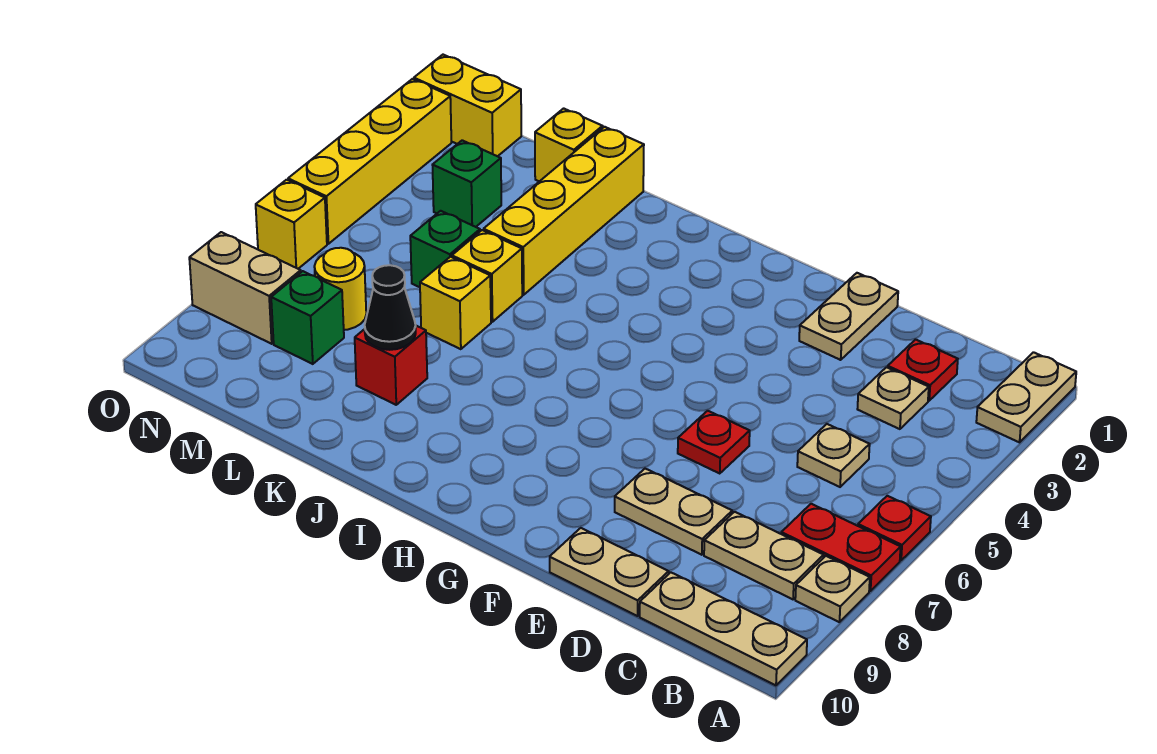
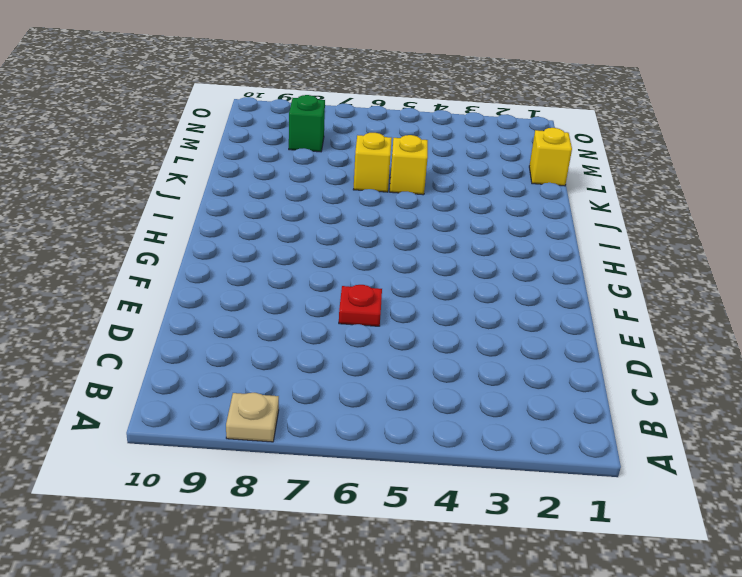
none -> tan 1x2 plate [976,352,1076,442]
none -> red 1x1 plate [858,496,931,560]
none -> red 1x2 plate [781,504,901,591]

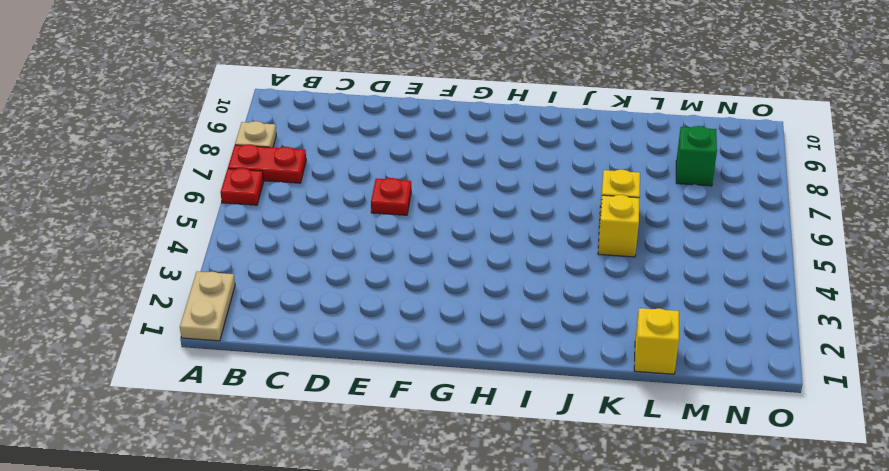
none -> tan 1x3 plate [640,572,807,685]
none -> tan 1x2 plate [704,512,824,599]
none -> red 1x1 plate [888,340,958,401]

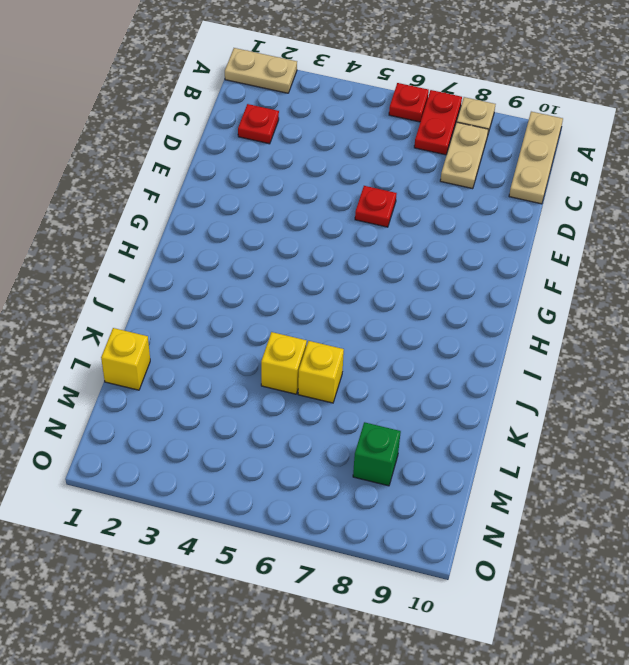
none -> tan 1x1 plate [858,367,929,429]
none -> tan 1x1 plate [797,424,870,487]
none -> tan 1x2 plate [615,469,732,555]

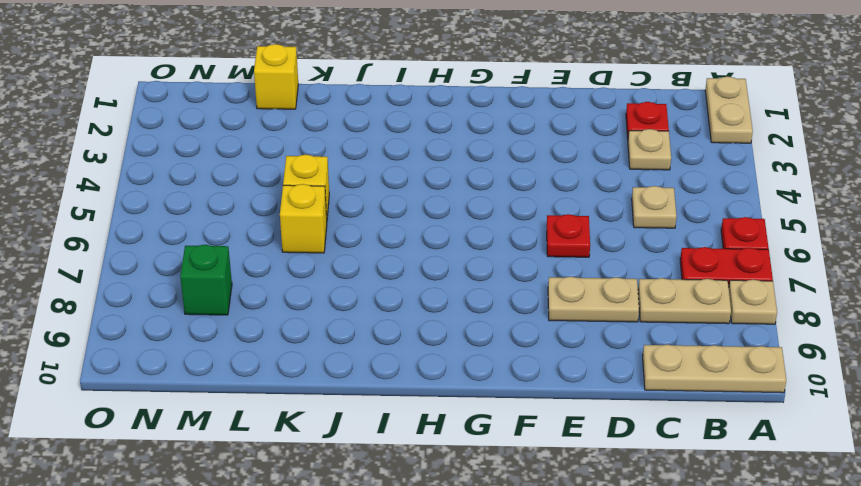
none -> tan 1x2 plate [550,528,669,616]
none -> tan 1x2 plate [799,273,898,360]
none -> yellow 1x4 brick [484,127,644,295]

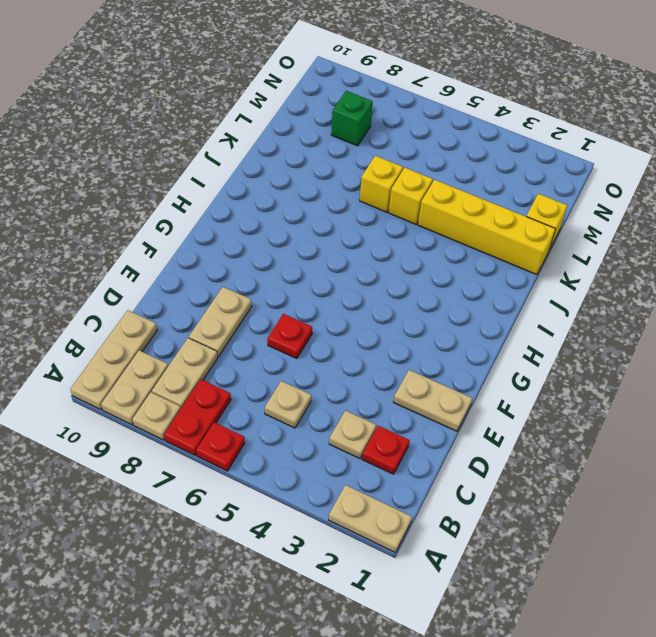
tan 1x2 plate [101,350,168,425] -> tan 1x2 plate moved to [550,528,669,616]
none -> red 1x1 brick [355,326,427,405]
none -> green 1x1 brick [410,211,480,287]
none -> green 1x1 brick [433,140,501,227]

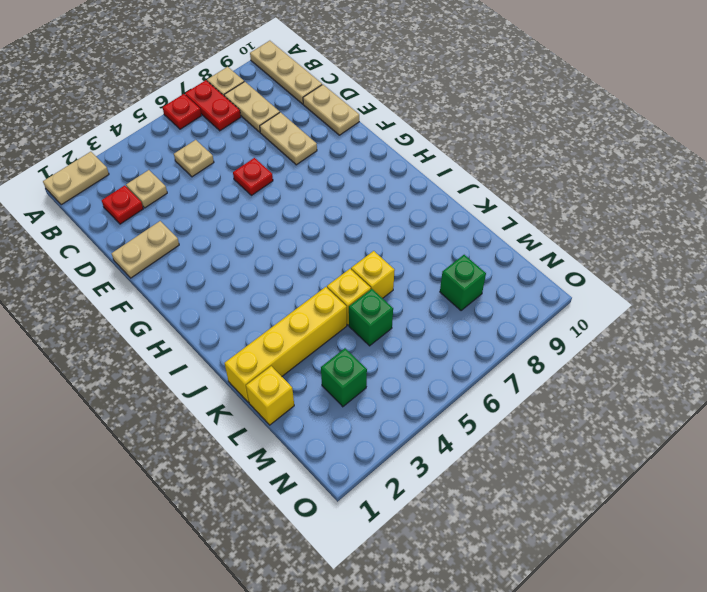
none -> red 1x1 brick [355,326,427,405]
none -> yellow 1x1 round brick [314,248,366,330]
none -> yellow 1x2 brick [414,55,521,156]

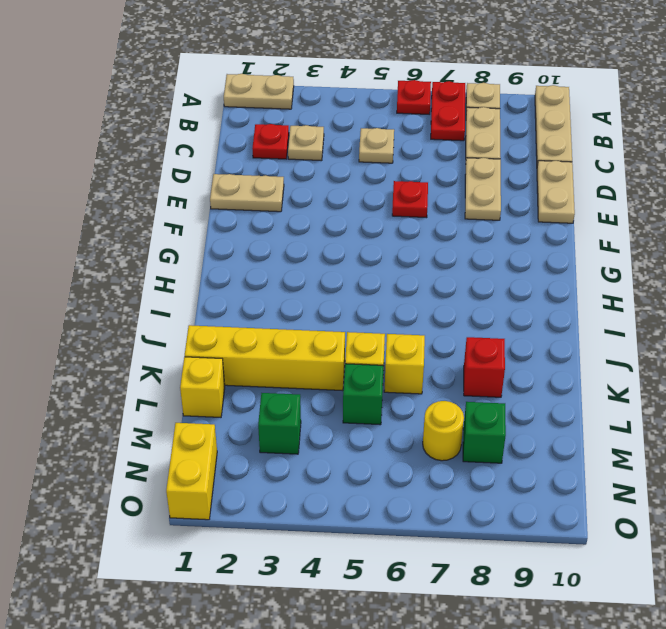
none -> tan 1x2 brick [189,232,301,344]
none -> yellow 1x4 brick [288,79,451,244]
none -> yellow 1x1 brick [256,180,327,269]

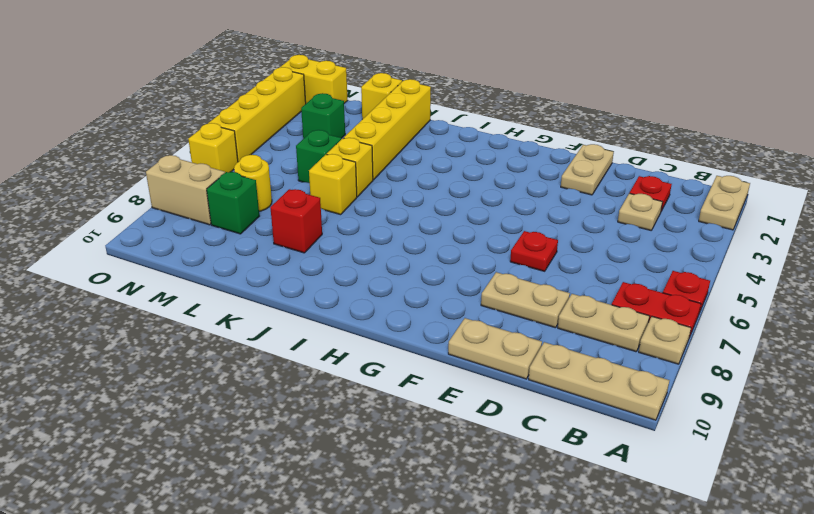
none -> tan 1x1 plate [797,424,870,487]
none -> black 1x1 cone [365,265,416,350]

